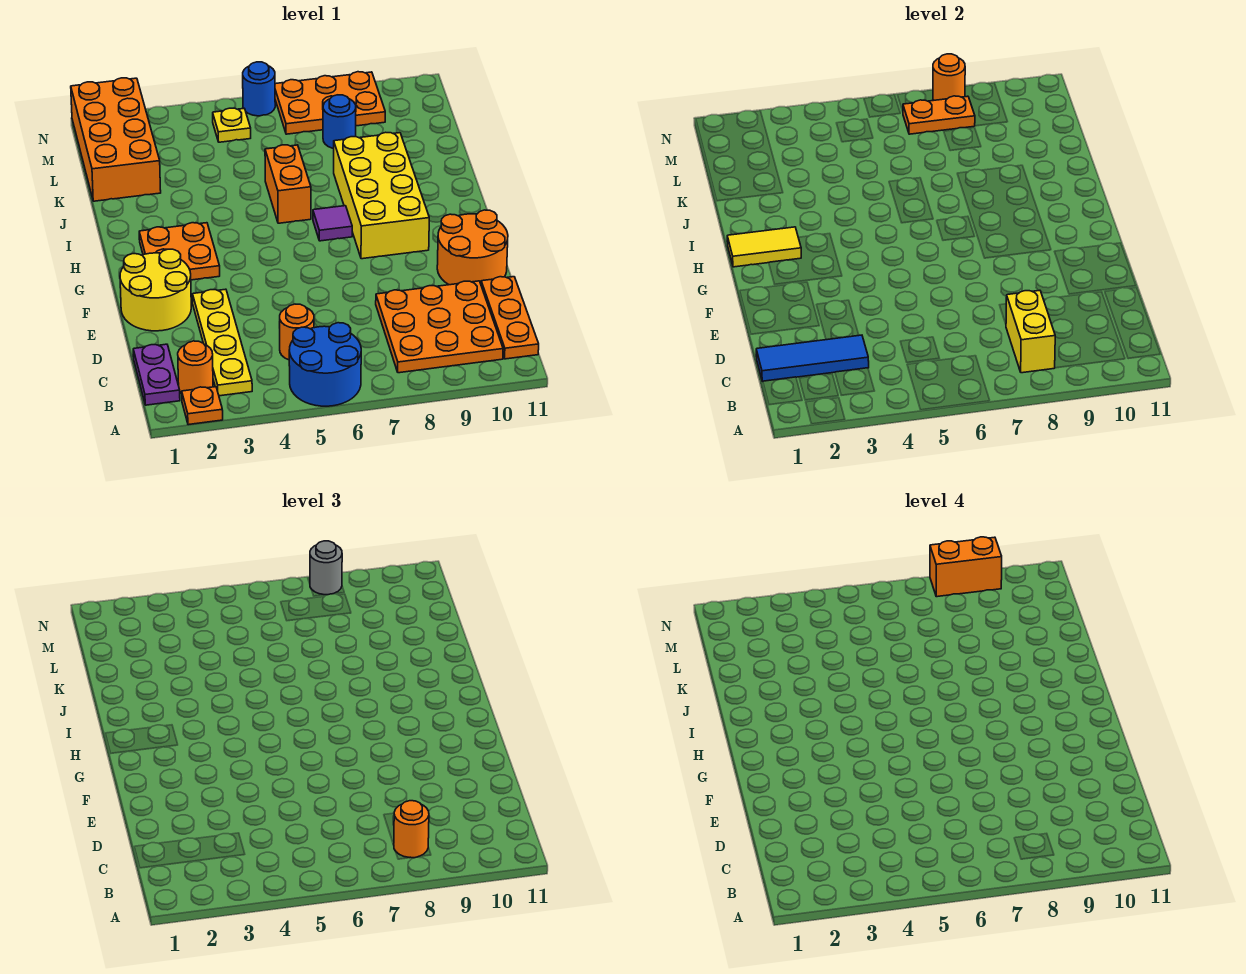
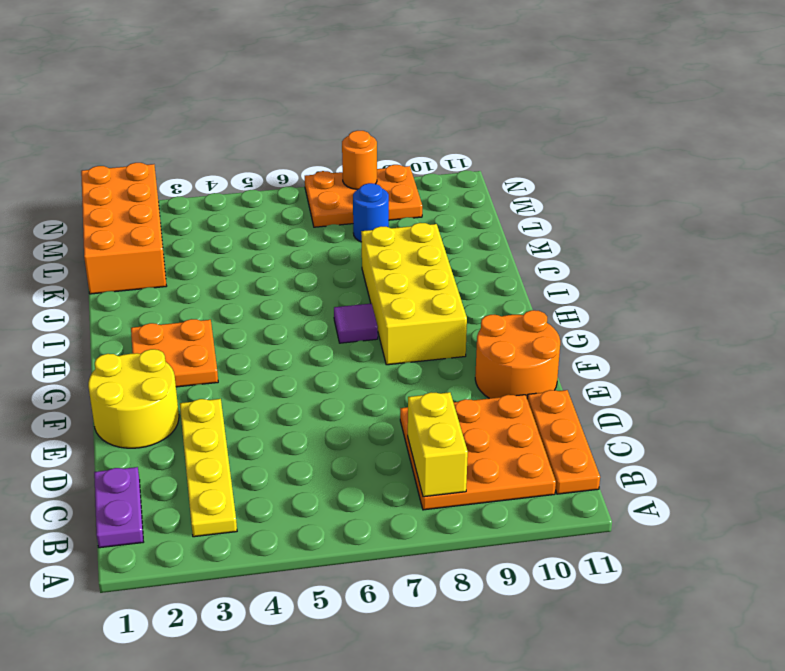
none -> orange 1x1 plate [182,387,223,425]
none -> blue 2x2 round brick [289,323,361,406]
none -> orange 1x1 round brick [178,341,213,394]

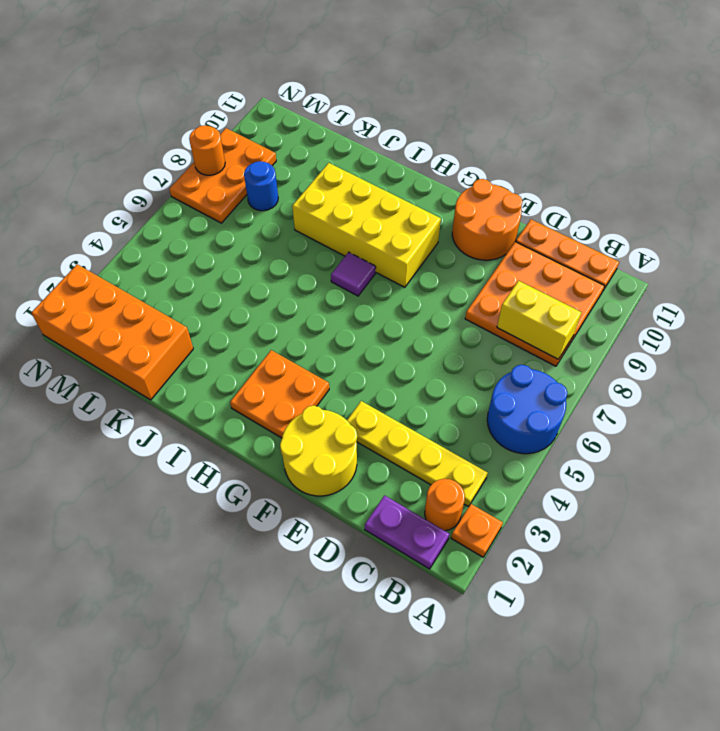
none -> orange 1x1 round brick [280,304,314,360]
none -> orange 1x2 brick [265,145,311,223]
none -> yellow 1x1 plate [213,108,251,142]

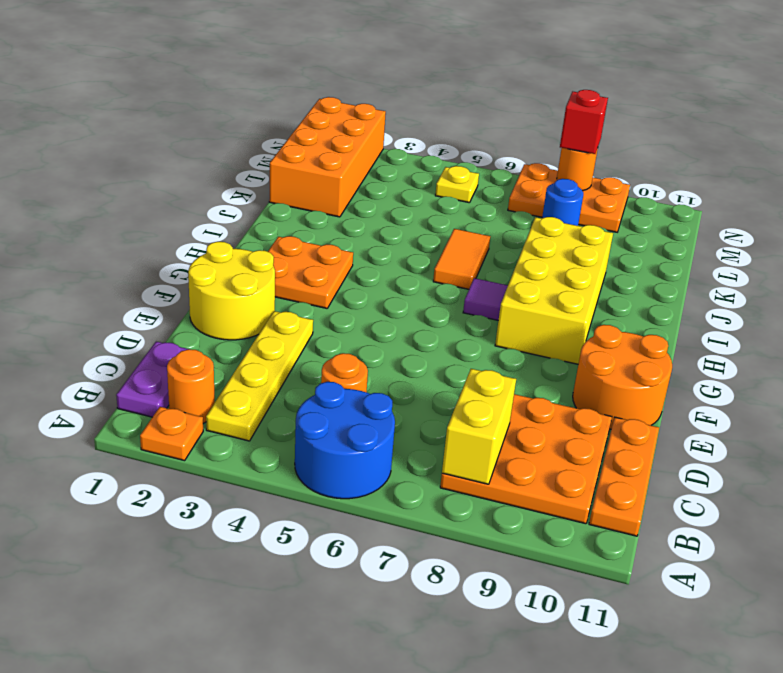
orange 1x2 tile [433,229,490,289] -> orange 1x2 brick [265,145,311,223]
red 1x1 brick [560,90,608,154] -> grey 1x1 round brick [310,541,342,595]
none -> blue 1x1 round brick [243,62,275,116]
none -> blue 1x3 tile [756,335,869,381]
none -> yellow 1x2 tile [727,227,801,267]

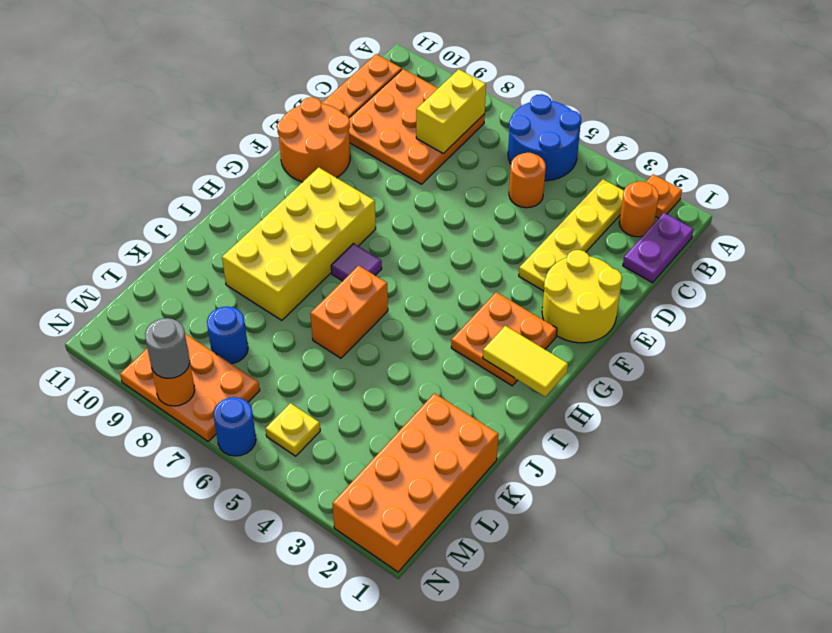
none -> blue 1x3 tile [756,335,869,381]
none -> orange 1x2 plate [903,96,975,134]
none -> orange 1x1 round brick [393,801,429,858]

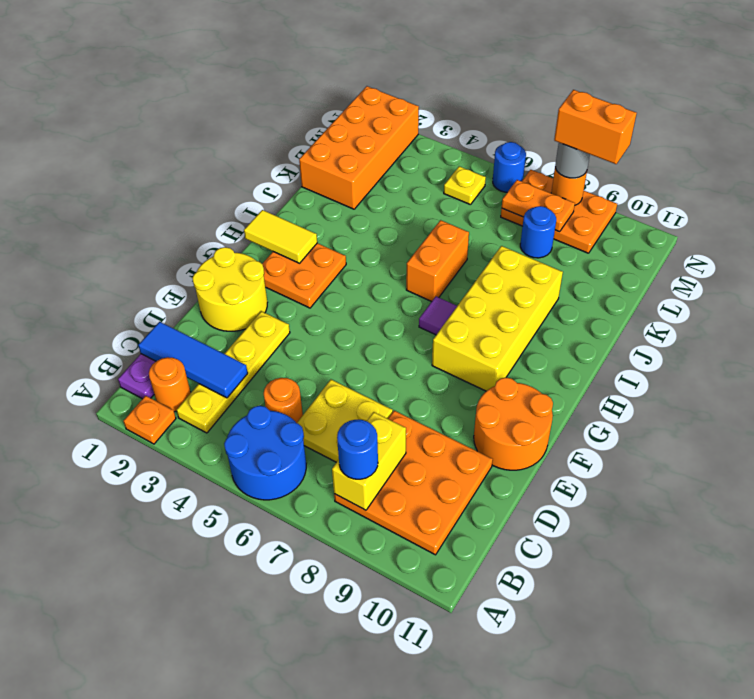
blue 1x1 round brick [337,420,378,479] -> orange 1x1 round brick [393,801,429,858]
yellow 2x2 plate [297,380,393,462] -> none
none -> orange 1x3 plate [481,277,539,359]

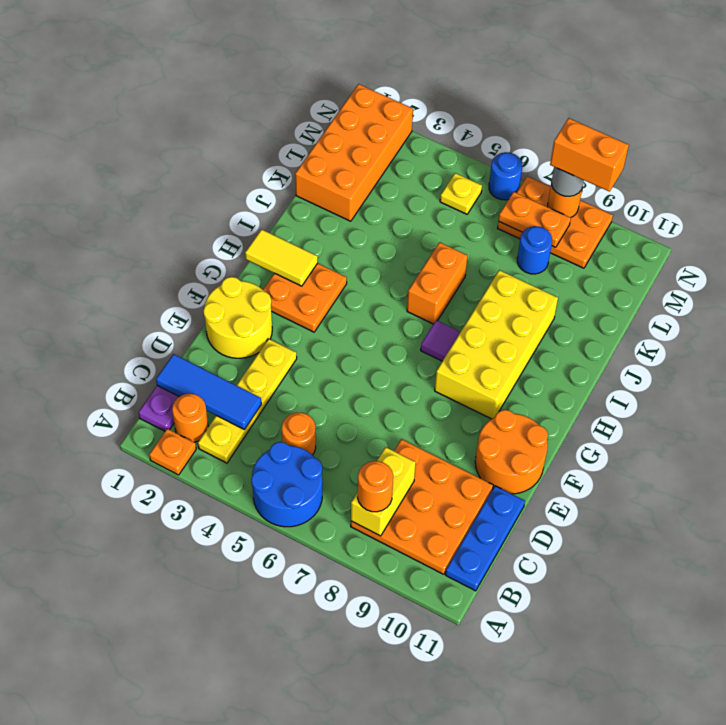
blue 1x3 plate [445,486,525,591] -> orange 1x3 plate [481,277,539,359]

